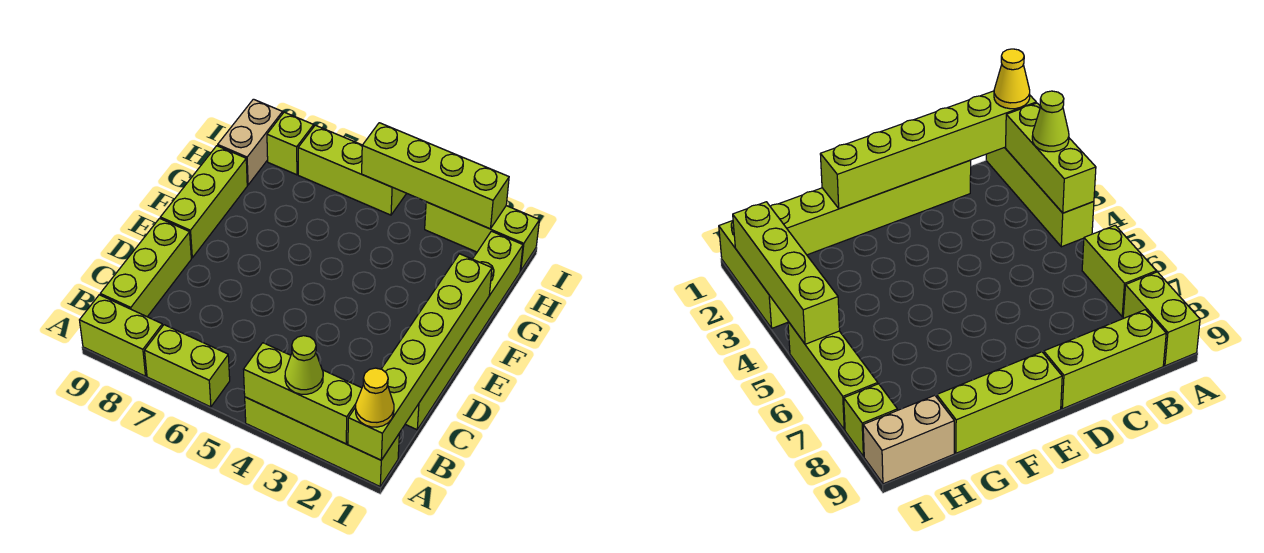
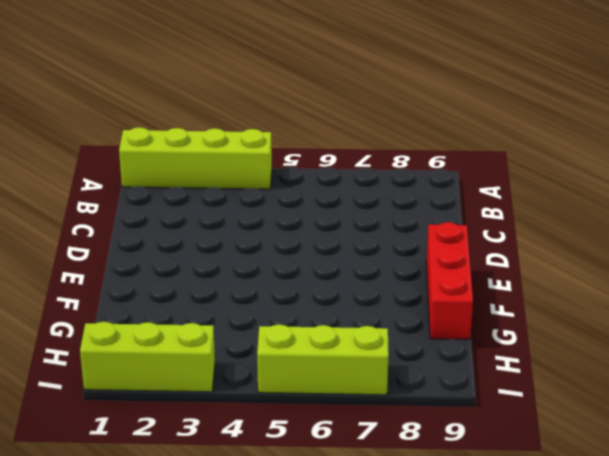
red 1x3 brick [426,222,473,339] -> lime 1x3 brick [160,146,247,258]
none -> lime 1x2 brick [145,325,230,407]
none -> lime 1x2 brick [80,295,163,376]
none -> lime 1x3 brick [100,218,191,317]

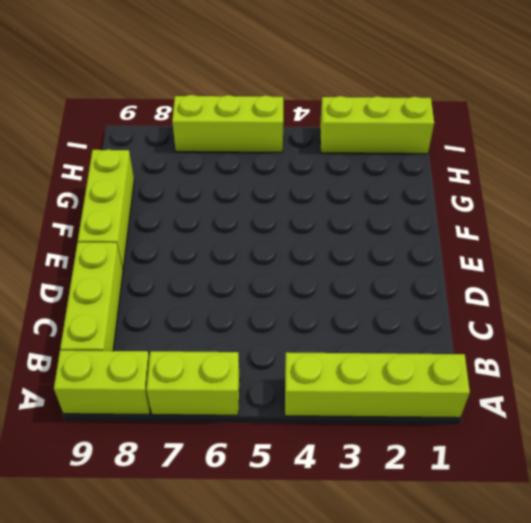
none -> lime 1x6 brick [405,231,523,430]
none -> tan 1x2 brick [218,99,283,185]
none -> lime 1x1 brick [267,112,314,175]

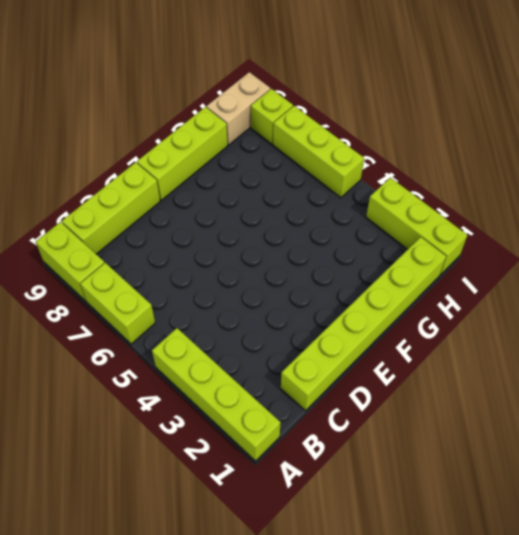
none -> lime 1x6 brick [348,254,492,460]
none -> lime 1x3 brick [243,343,362,444]
none -> lime 1x4 brick [362,123,509,229]

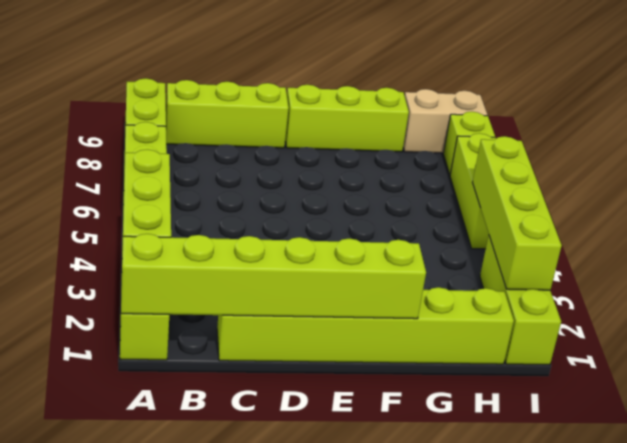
none -> yellow 1x1 cone [356,368,394,427]
none -> lime 1x1 cone [285,336,323,394]

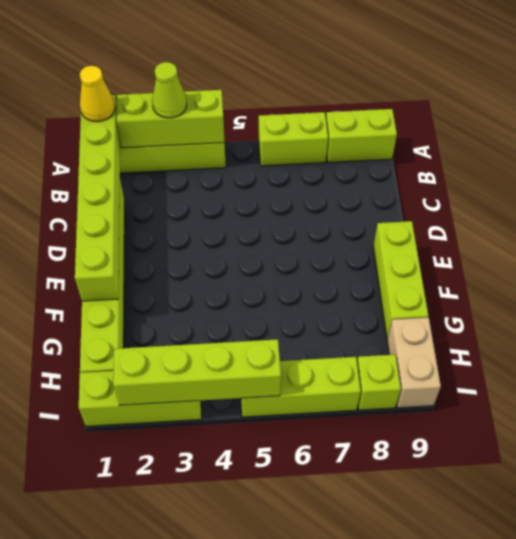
none -> lime 1x3 brick [100,218,191,317]

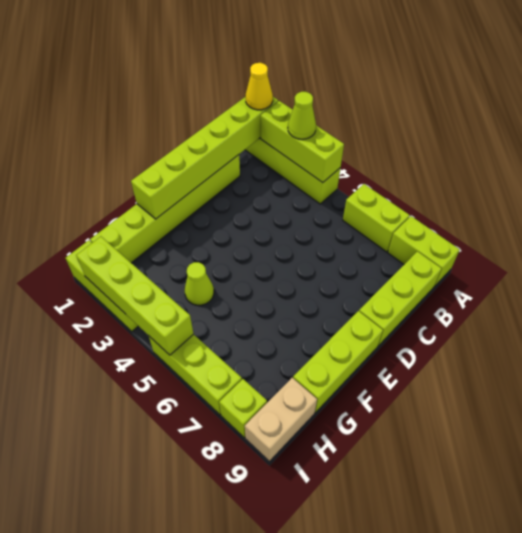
lime 1x1 cone [185,262,214,305] -> none

